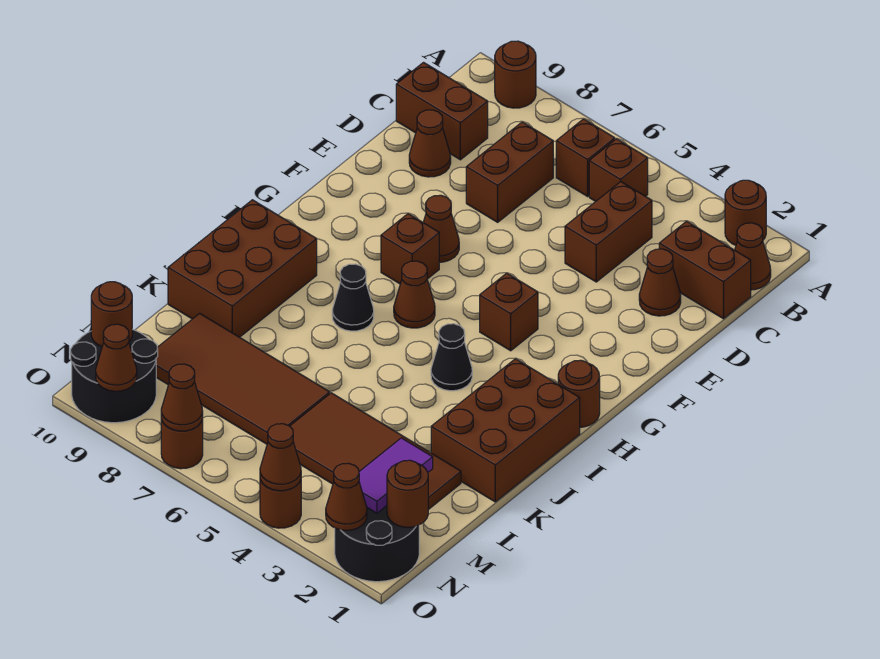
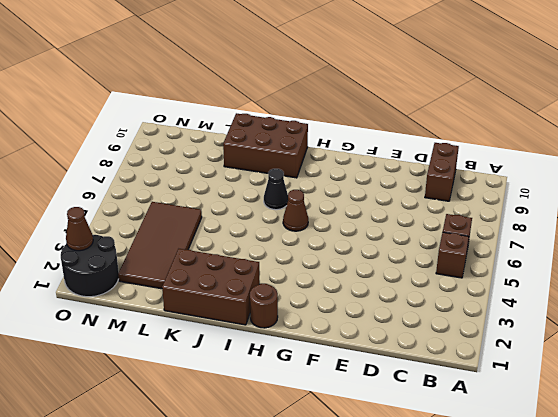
none -> brown 1x1 round brick [725,180,766,245]
none -> brown 1x1 round brick [495,41,536,108]
none -> brown 1x1 cone [735,223,771,290]
none -> brown 1x2 brick [659,221,751,319]

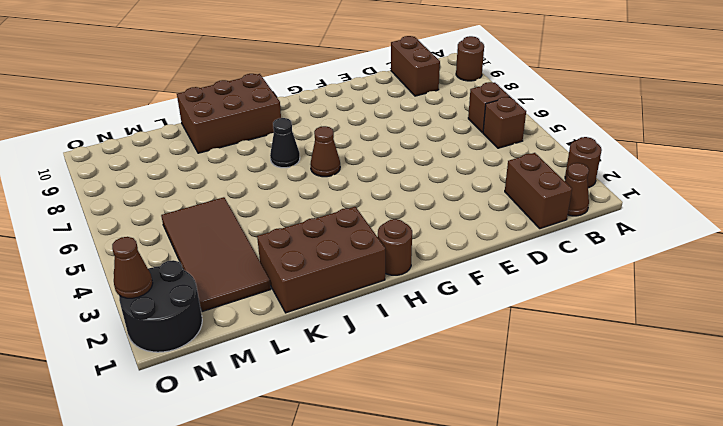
none -> brown 1x2 brick [565,182,652,282]
none -> brown 1x2 brick [466,122,553,222]
none -> brown 1x1 cone [639,249,681,316]
none -> brown 1x1 cone [409,110,451,177]

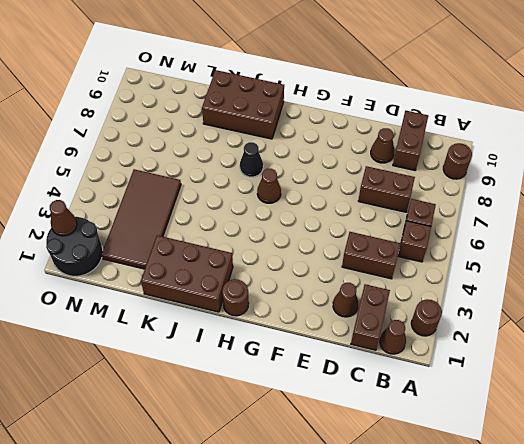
none -> brown 1x1 cone [423,195,459,262]
none -> brown 1x1 brick [480,273,538,351]
none -> brown 1x1 brick [381,214,439,284]
none -> black 1x1 cone [431,324,472,391]

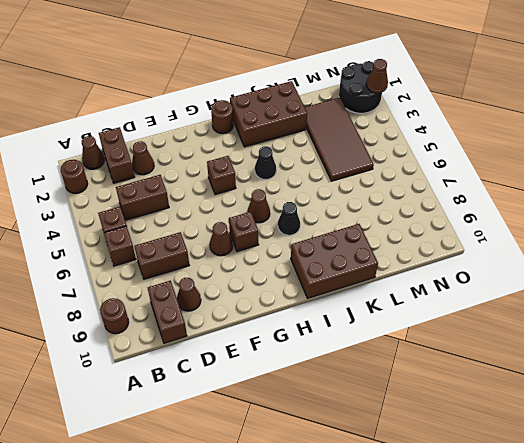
none -> brown 2x4 tile [156,313,330,444]
none -> black 2x2 round brick [70,329,158,423]
none -> brown 1x1 round brick [260,480,301,528]
none -> brown 1x1 round brick [161,418,203,469]

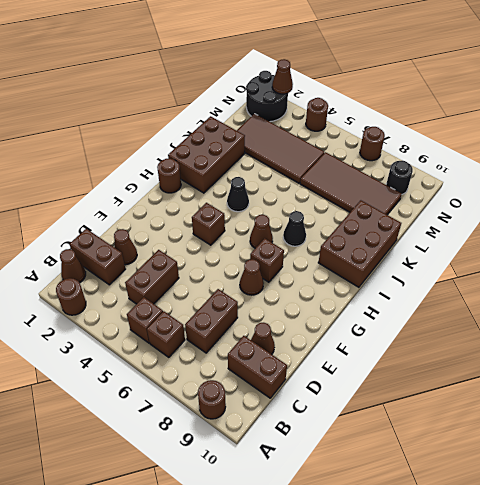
black 1x1 round brick [386,160,413,194] -> black 2x2 round brick [70,329,158,423]
none -> purple 1x2 tile [359,438,433,513]
none -> brown 1x1 round brick [387,460,428,527]
none -> brown 1x1 round brick [91,282,132,347]
none -> brown 1x1 cone [260,424,301,491]

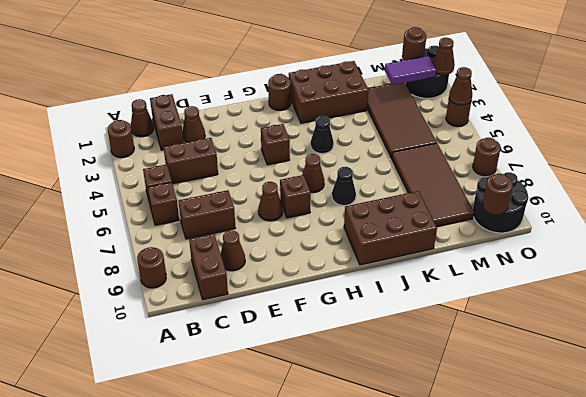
none -> brown 1x1 cone [161,364,203,431]
none -> brown 1x1 cone [96,324,137,391]

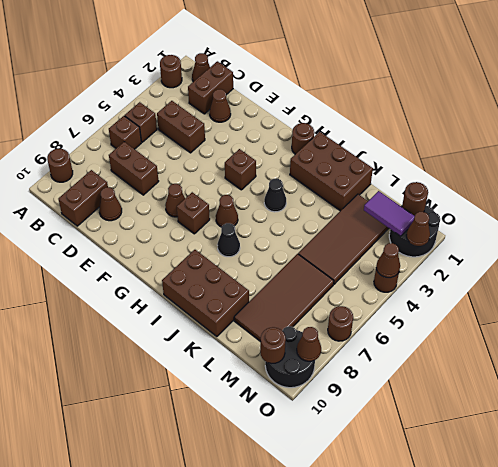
none -> brown 1x1 cone [161,364,203,431]

